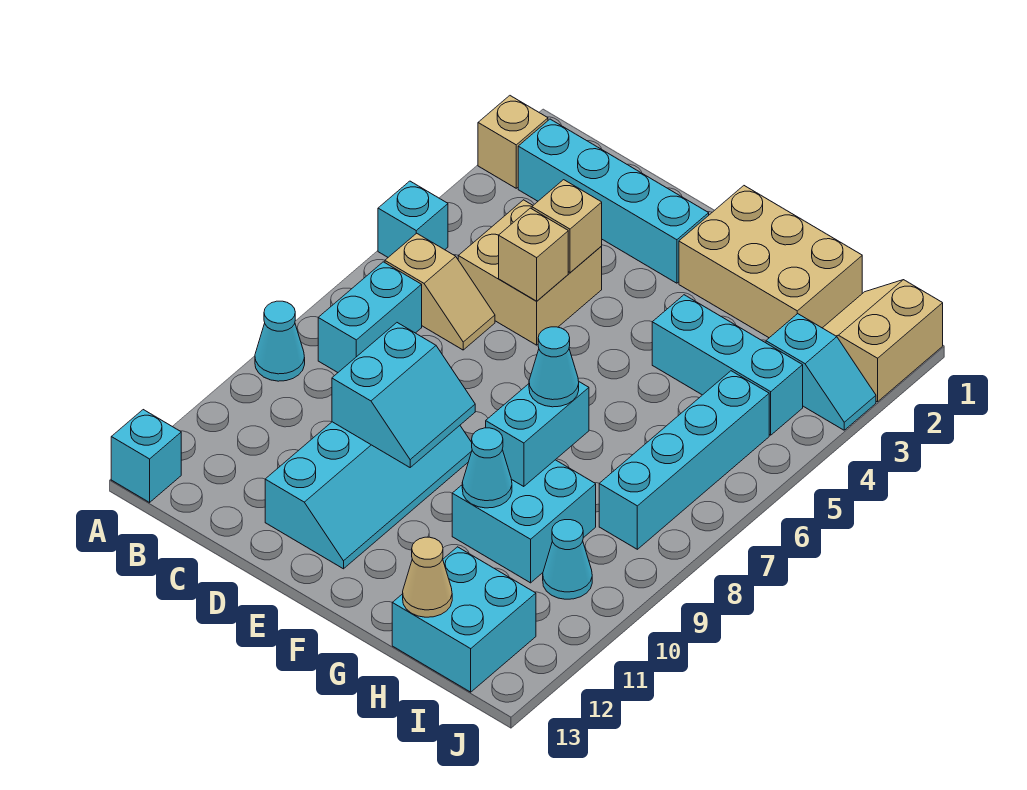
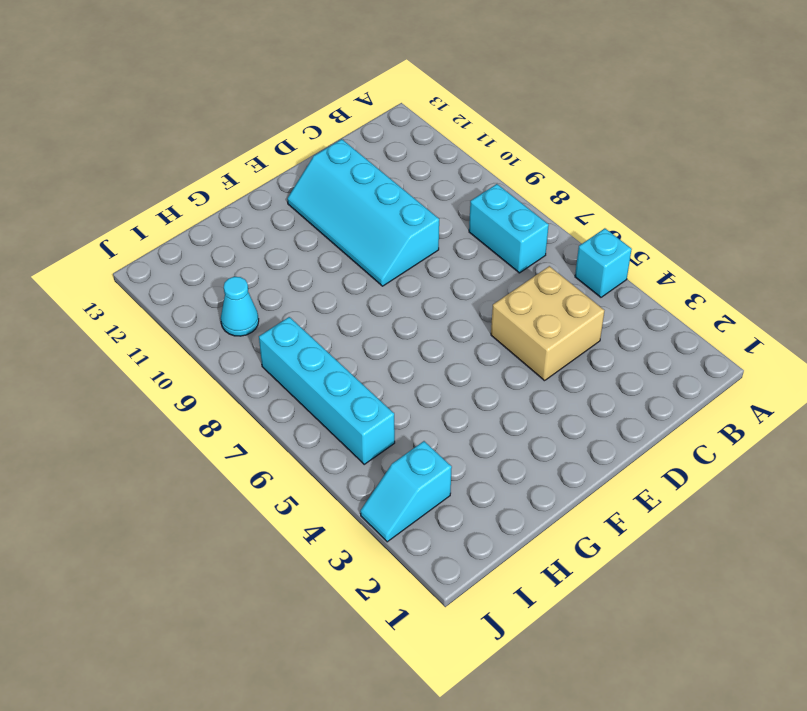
none -> tan 1x1 brick [478,96,548,188]
none -> cyan 1x1 cone [255,301,305,381]
none -> cyan 1x1 brick [111,410,181,502]

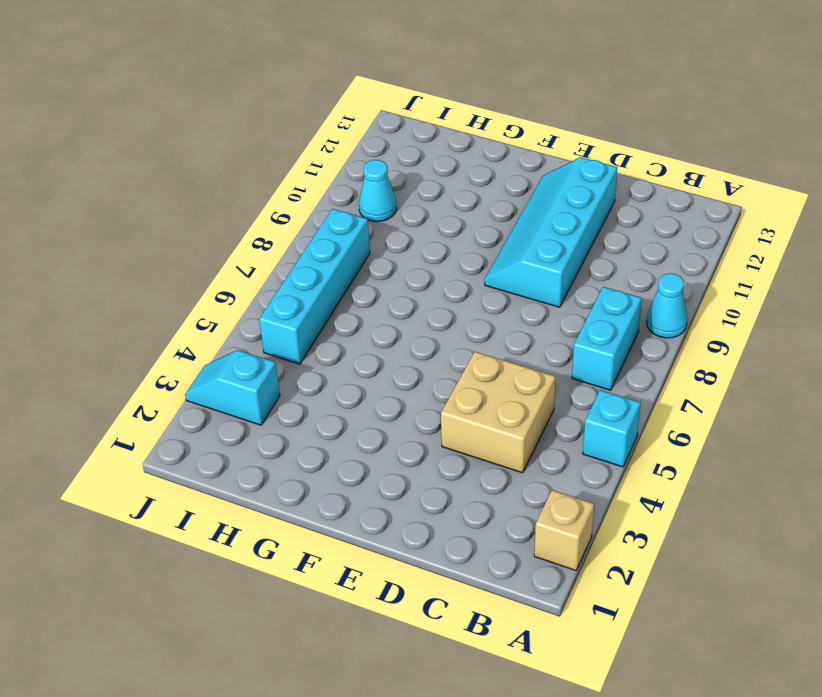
none -> cyan 1x1 brick [111,410,181,502]
none -> cyan 1x4 brick [518,119,709,283]
none -> tan 1x2 slope [385,233,495,350]

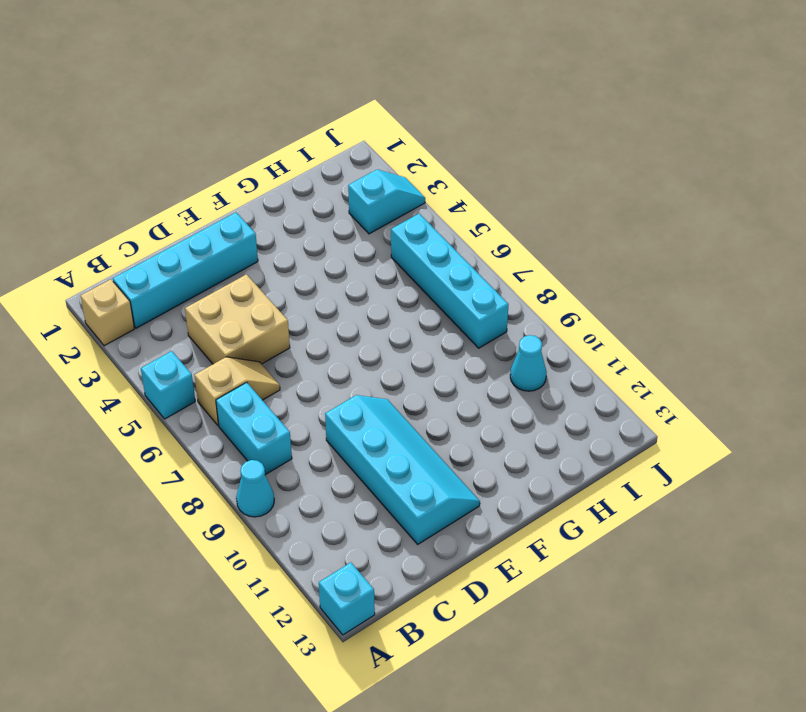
none -> tan 2x3 brick [679,186,862,338]
none -> cyan 1x3 brick [652,295,803,435]
none -> cyan 2x2 brick [452,460,596,583]

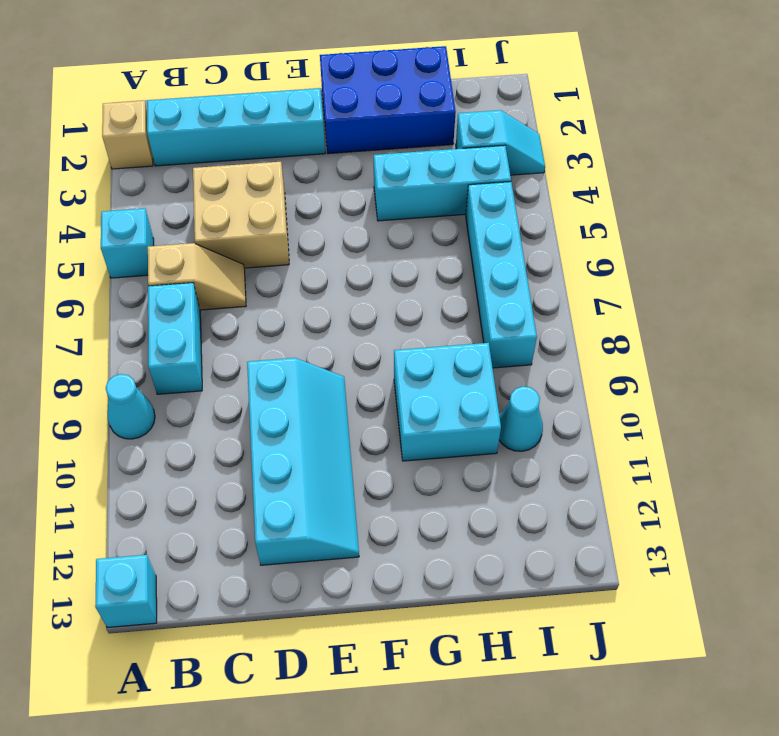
blue 2x3 brick [320,46,456,154] -> tan 2x3 brick [679,186,862,338]
none -> cyan 2x2 brick [392,547,536,692]
none -> tan 2x2 slope [823,280,943,402]
none -> tan 1x1 brick [532,180,602,272]

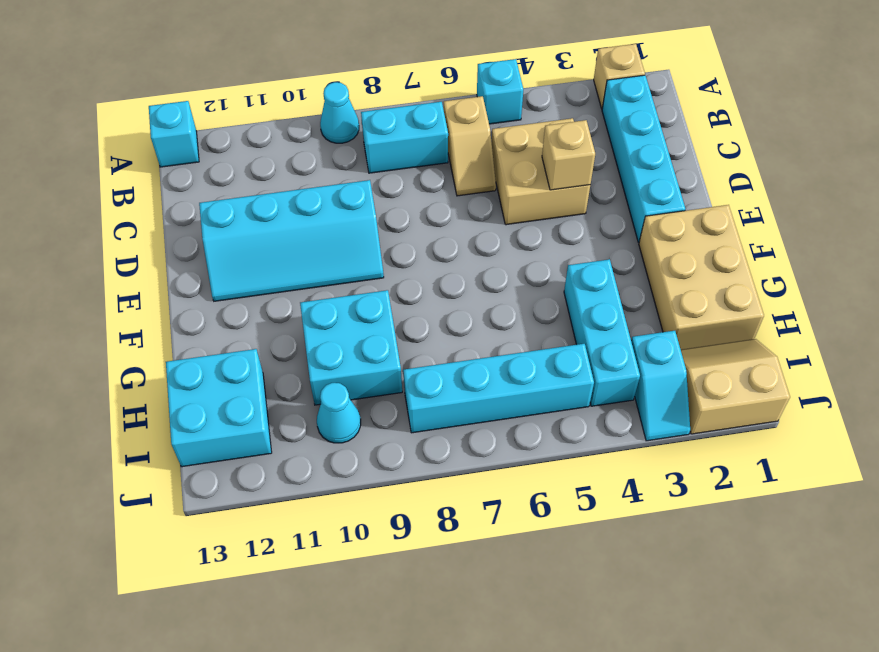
none -> tan 1x1 brick [499,208,568,301]
none -> cyan 2x2 slope [332,323,475,467]
none -> cyan 1x2 brick [486,382,589,487]

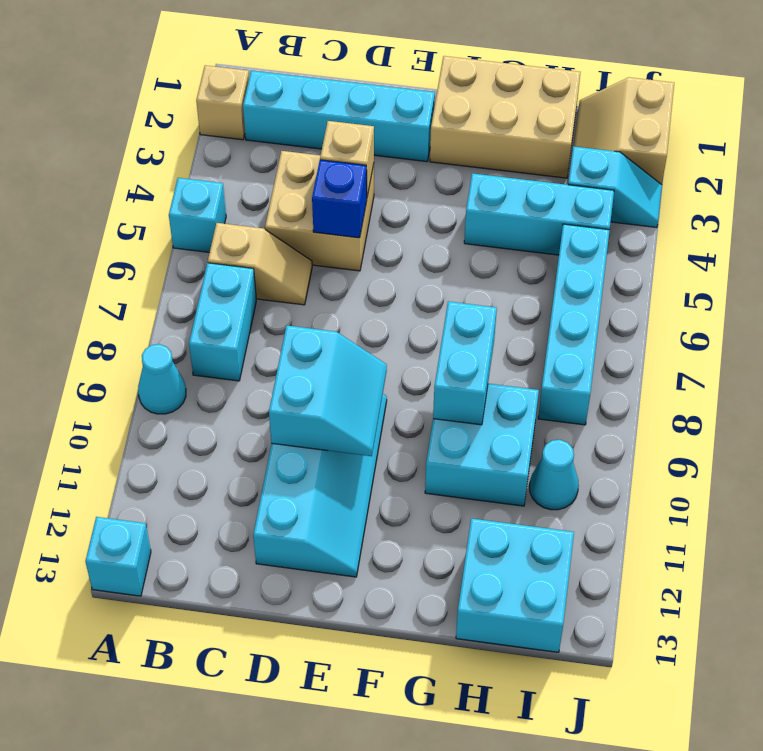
blue 1x1 brick [312,160,367,238] -> tan 1x1 brick [499,208,568,301]
none -> cyan 1x1 cone [462,428,512,508]
none -> tan 1x1 cone [403,537,452,617]
none -> cyan 1x1 cone [529,327,579,407]

